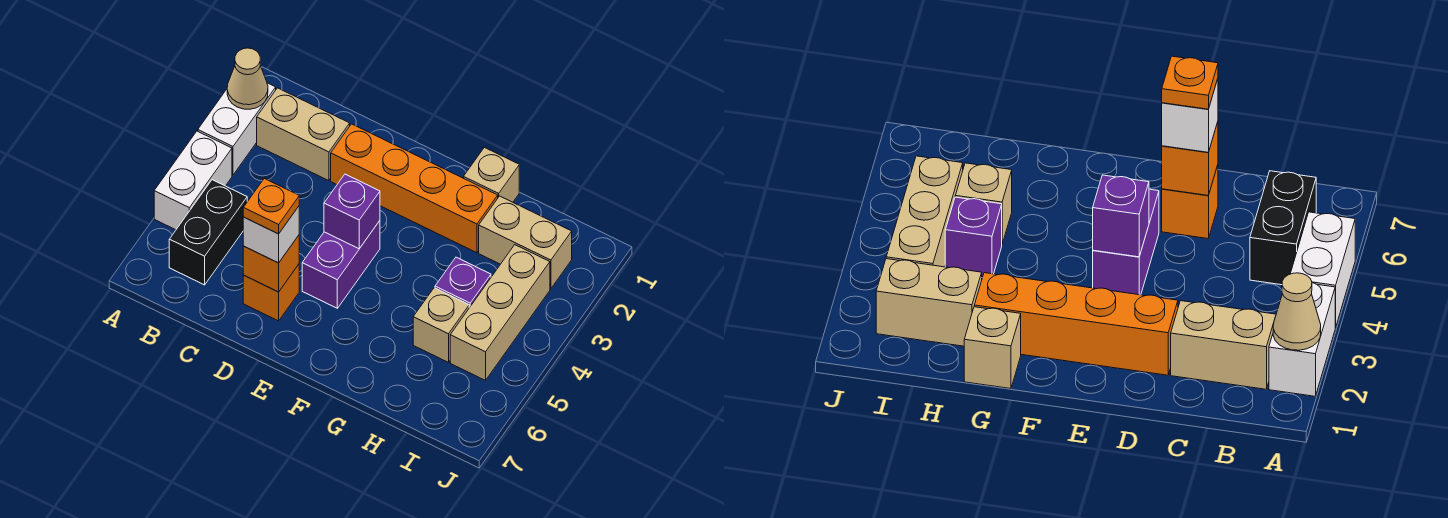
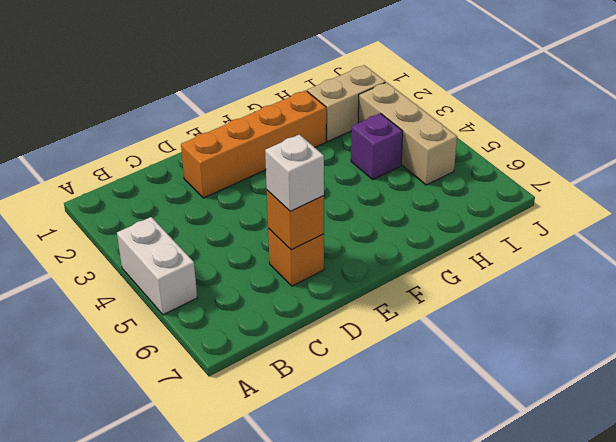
none -> white 1x2 brick [198,83,276,175]
none -> tan 1x2 brick [257,88,350,181]
none -> black 1x2 brick [169,180,247,285]

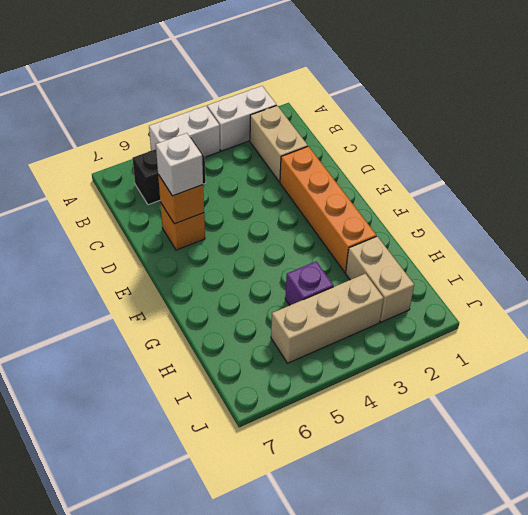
none -> purple 1x2 brick [302,221,380,308]
none -> tan 1x1 brick [464,147,519,202]
none -> tan 1x1 brick [413,288,469,362]

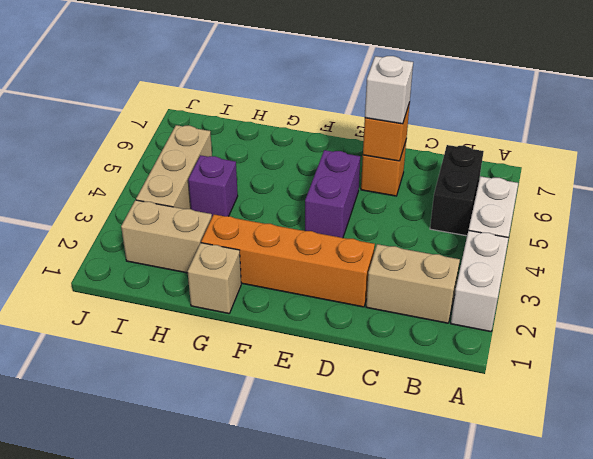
none -> tan 1x1 brick [413,288,469,362]
none -> tan 1x1 cone [227,48,268,109]
none -> purple 1x1 brick [324,174,380,249]

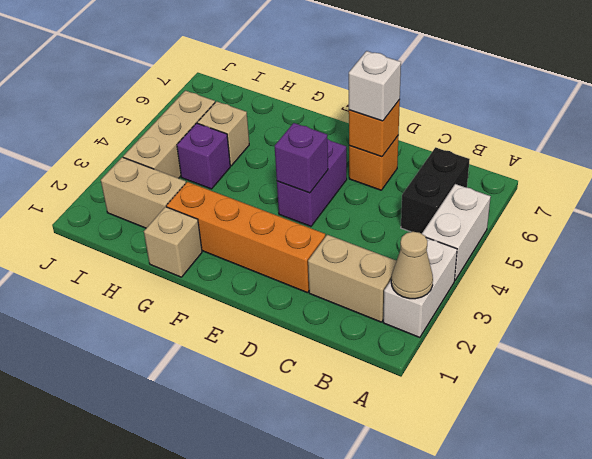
none -> orange 1x1 plate [243,178,299,234]

